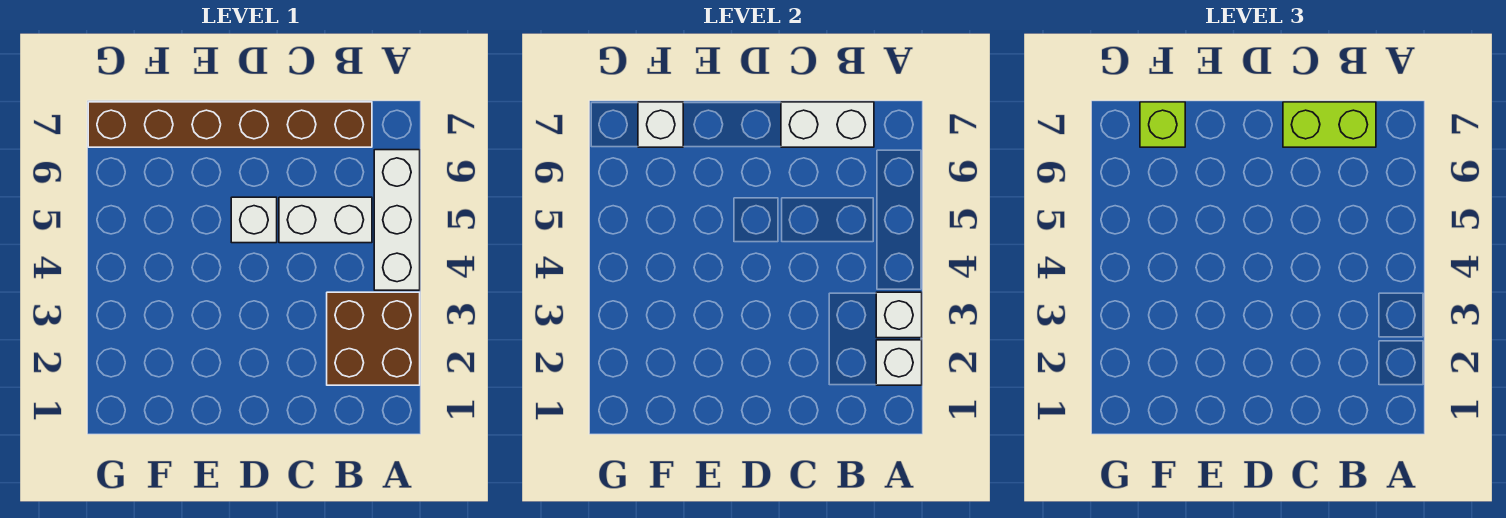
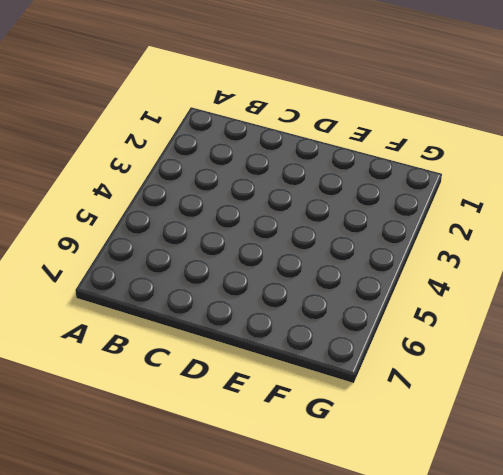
none -> brown 2x2 brick [327,292,420,385]
none -> white 1x3 brick [374,150,420,290]

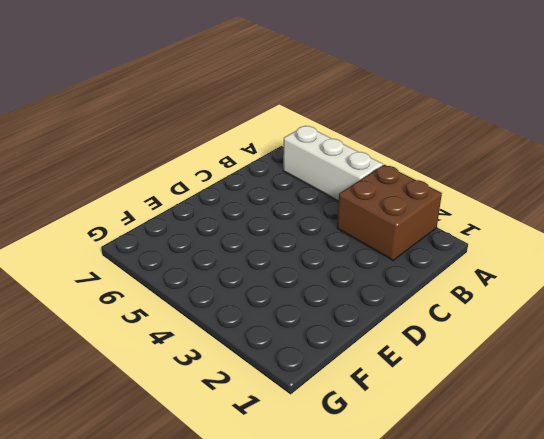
none -> white 1x2 brick [279,197,372,243]
none -> brown 1x6 brick [88,102,372,147]

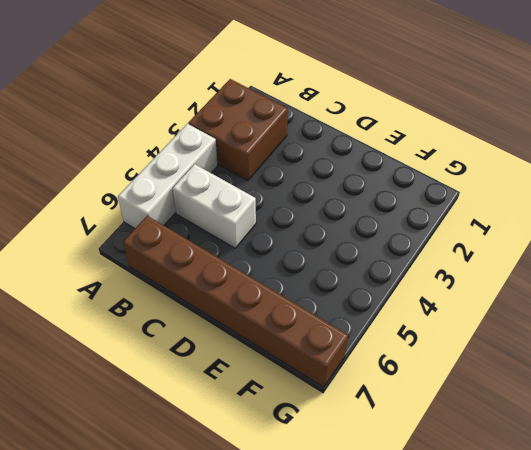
none -> white 1x1 brick [231,197,277,243]
none -> white 1x1 brick [876,340,922,385]

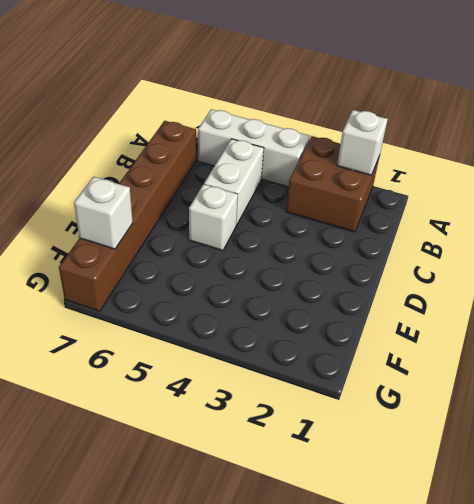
none -> white 1x1 brick [876,292,922,338]
none -> white 1x2 brick [781,102,874,147]

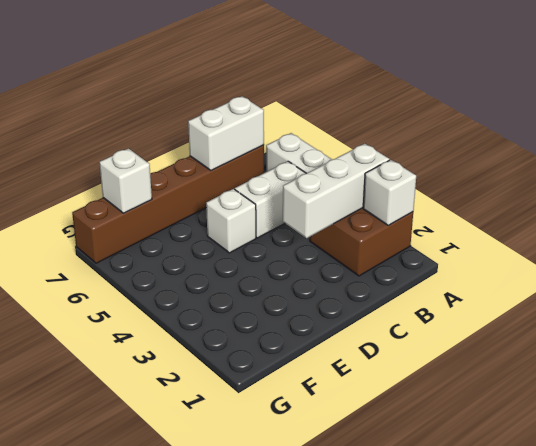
white 1x3 brick [283,144,390,238] -> white 1x1 brick [876,292,922,338]
none -> lime 1x2 brick [1283,102,1376,147]
none -> lime 1x1 brick [1140,102,1185,147]

